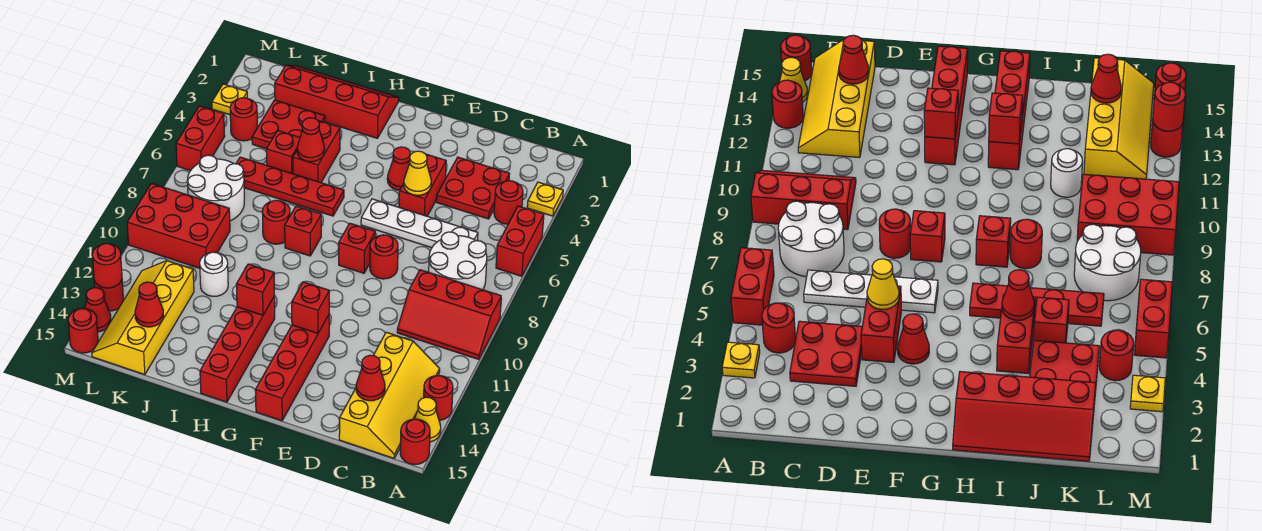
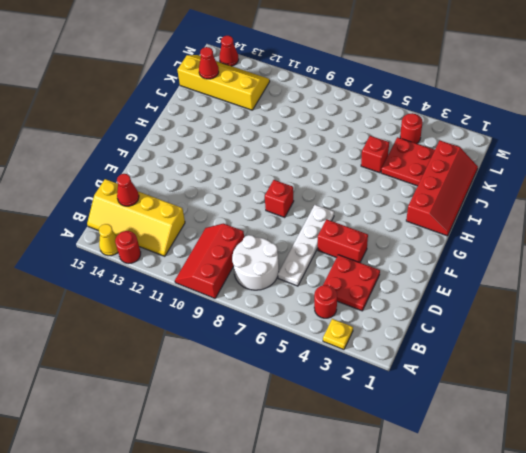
none -> red 1x2 brick [496,206,544,276]
none -> red 1x1 round brick [400,419,430,465]
none -> red 1x1 round brick [370,235,398,279]
none -> red 1x1 cone [387,147,410,190]

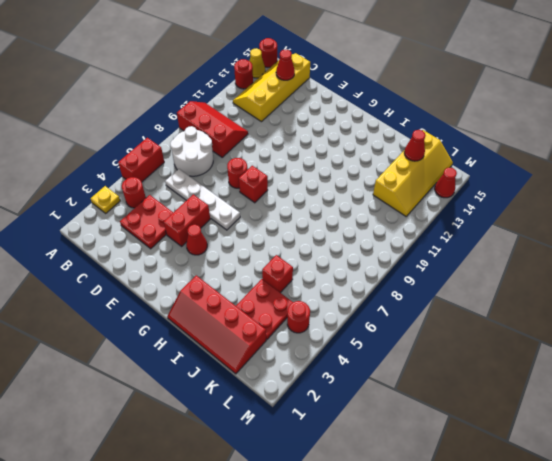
none -> red 1x4 brick [256,315,329,421]
none -> red 1x4 plate [236,157,344,216]
none -> red 1x1 brick [285,206,321,256]
none -> red 1x4 brick [200,296,275,402]

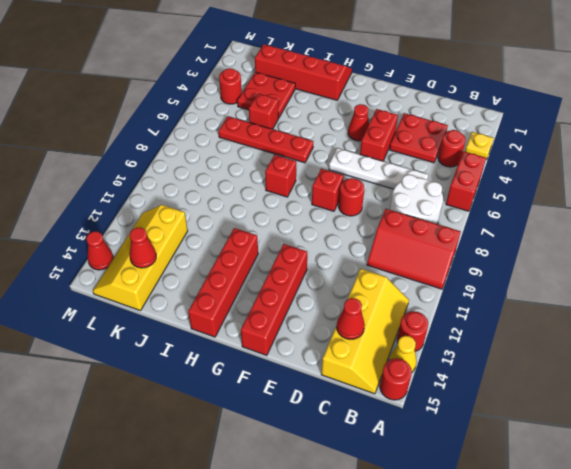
none -> red 1x2 brick [293,121,340,183]
none -> red 1x1 round brick [262,200,290,244]
none -> white 1x1 round brick [200,252,228,296]
none -> white 2x2 round brick [187,155,244,221]

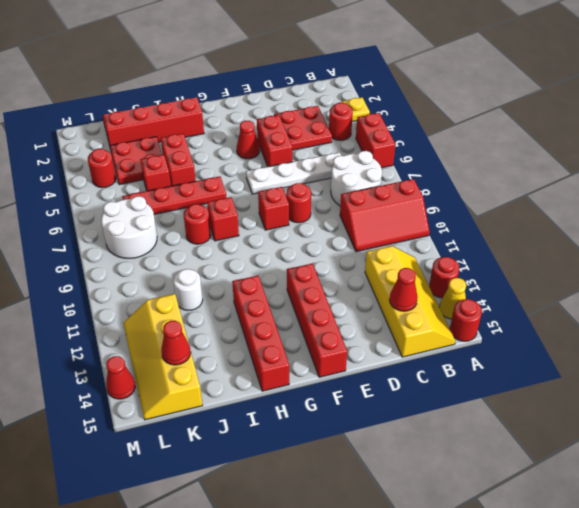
none -> red 2x3 brick [127,183,230,268]
none -> yellow 1x1 plate [212,84,247,115]
none -> red 1x2 brick [176,106,225,171]
none -> red 1x1 round brick [94,280,123,311]

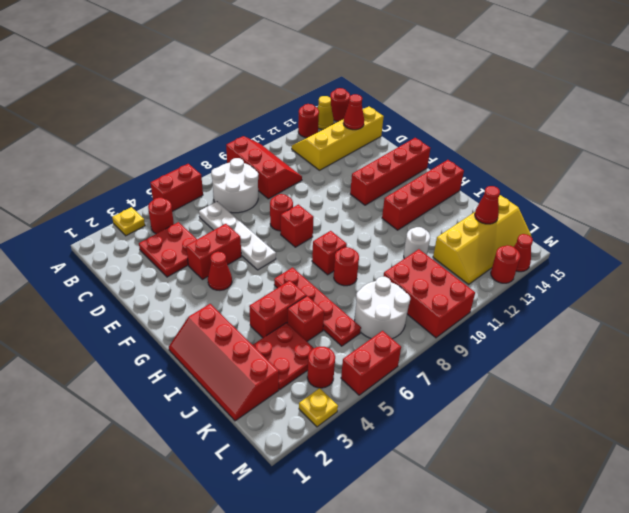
none -> red 1x1 round brick [68,309,98,353]
none -> yellow 1x1 cone [404,151,431,195]
none -> red 1x1 brick [292,282,329,333]
none -> red 1x1 brick [236,264,274,315]

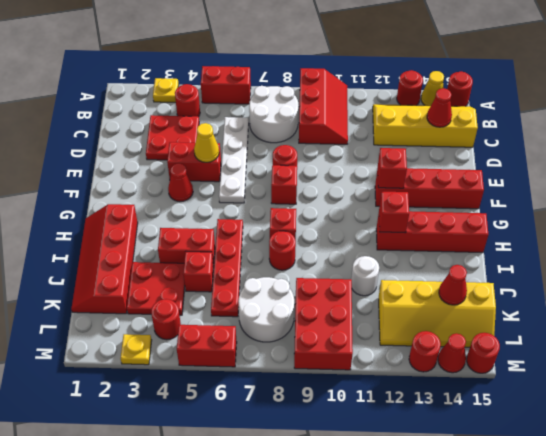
none -> red 1x1 cone [297,118,325,162]
none -> red 1x1 round brick [92,243,122,288]

